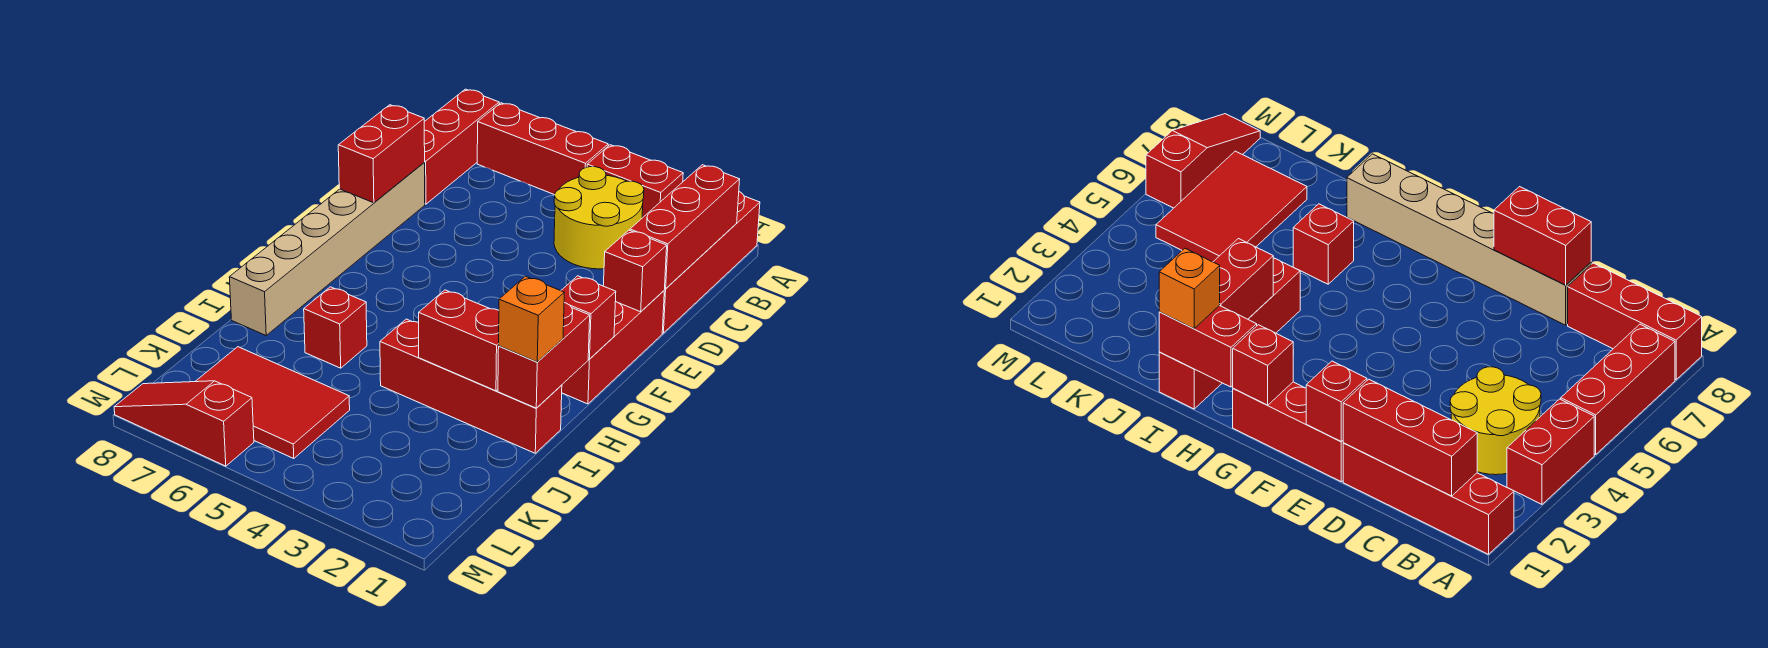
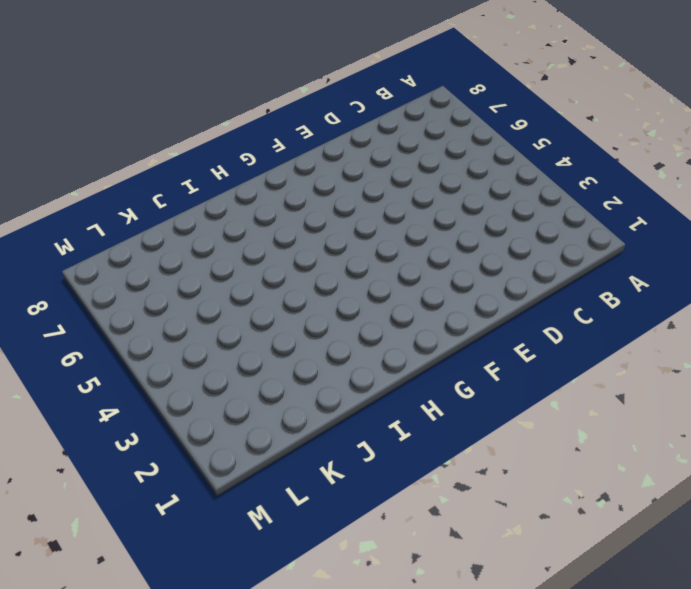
none -> red 1x4 brick [662,192,760,333]
none -> red 1x2 brick [587,145,683,218]
none -> red 1x3 brick [477,103,608,195]

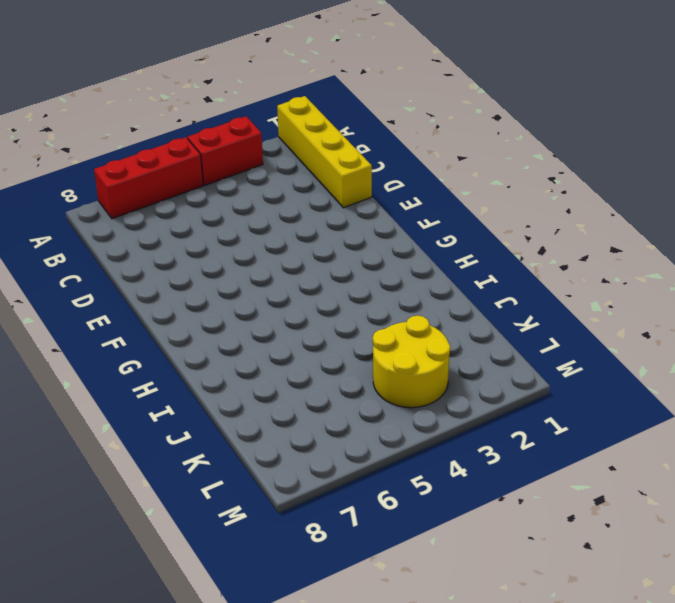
yellow 1x4 brick [277,96,372,208] -> red 1x4 brick [662,192,760,333]
yellow 2x2 round brick [373,315,450,408] -> yellow 2x2 round brick moved to [554,167,644,269]
none -> red 1x3 brick [424,89,499,204]
none -> tan 1x6 brick [229,163,425,335]
none -> red 1x3 brick [562,291,664,404]

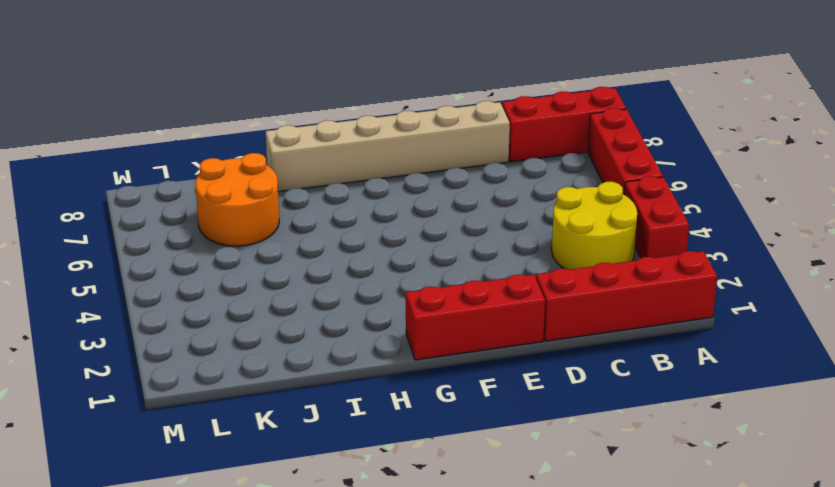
orange 2x2 round brick [195,153,279,246] -> red 2x3 tile [195,347,350,459]
none -> red 1x4 brick [380,319,562,453]
none -> red 1x1 brick [304,287,367,368]
none -> red 1x3 slope [114,381,254,466]

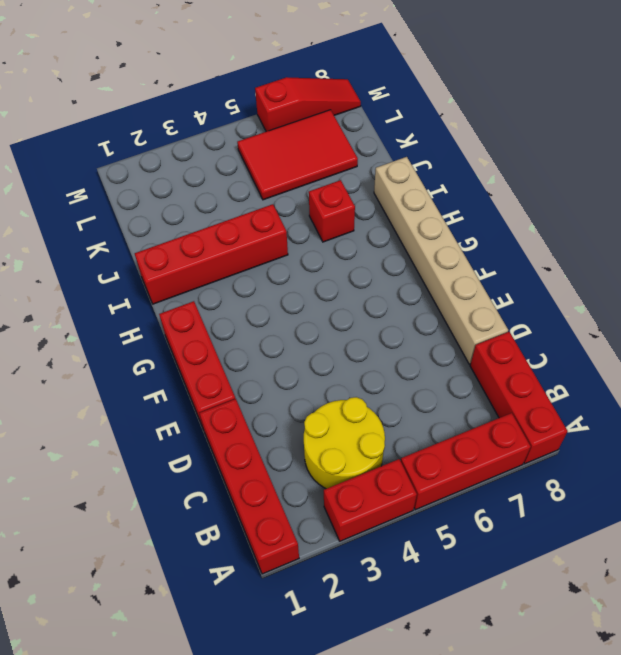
none -> red 1x3 brick [630,165,740,289]
none -> red 1x2 brick [338,105,425,203]
none -> red 1x1 brick [603,230,667,312]

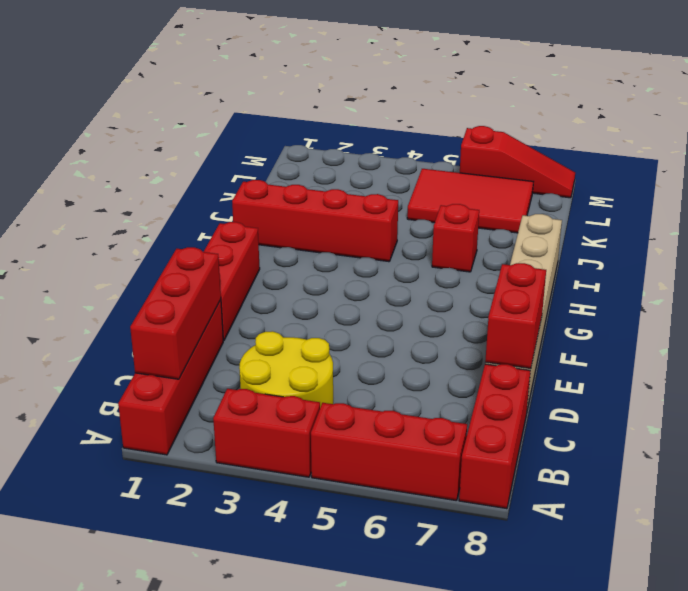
none -> red 1x1 brick [603,230,667,312]
none -> red 1x1 brick [561,276,616,359]
none -> red 1x2 brick [498,303,590,408]

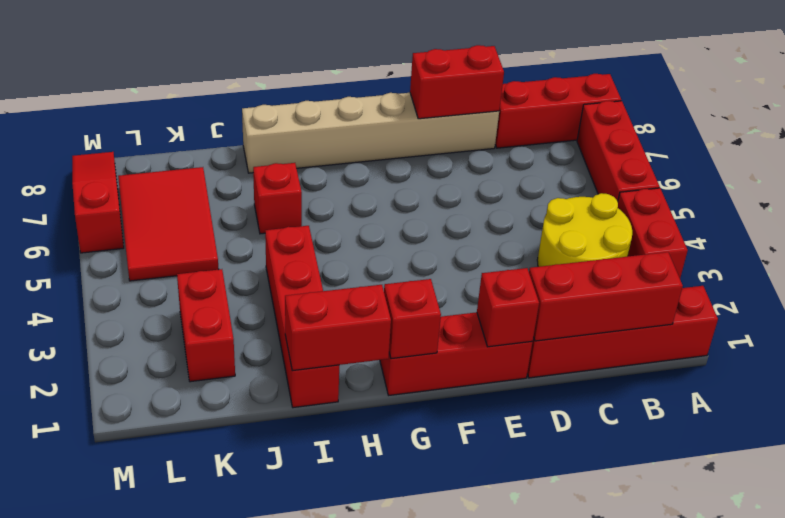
red 1x2 brick [177,269,235,382] -> red 1x2 brick moved to [419,290,499,391]
none -> orange 1x1 brick [499,276,564,362]

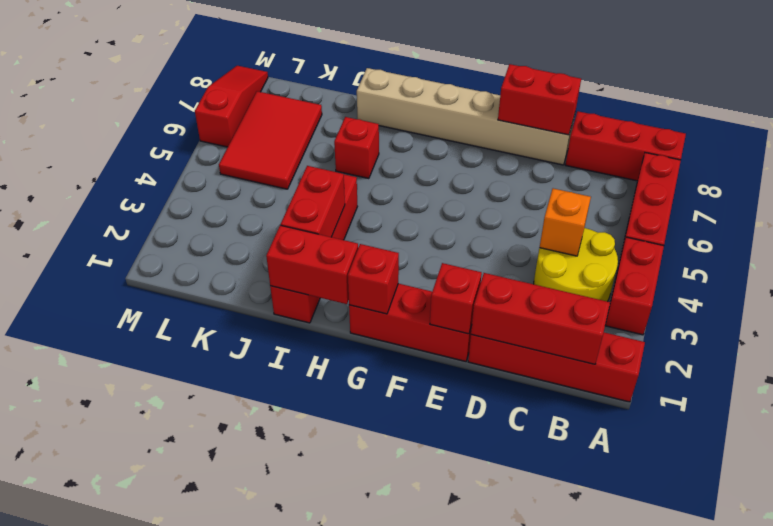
orange 1x1 brick [540,188,591,256] -> orange 1x1 brick moved to [499,276,564,362]

